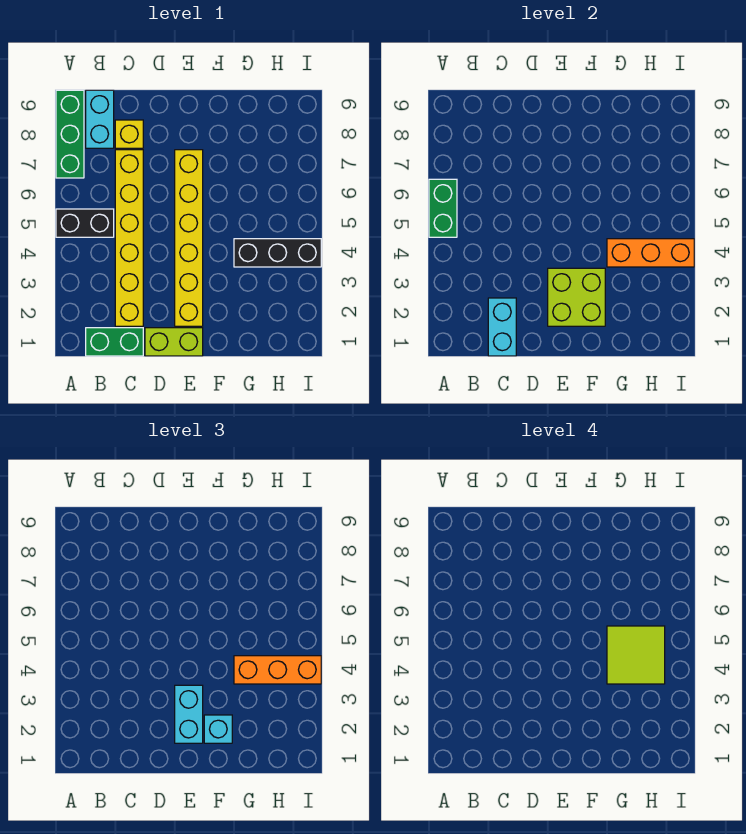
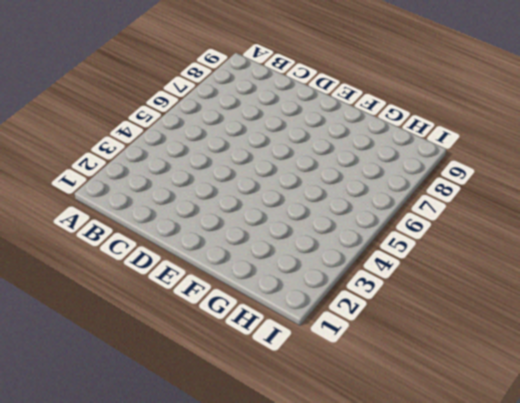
none -> black 1x2 brick [56,209,114,237]
none -> green 1x3 brick [56,90,84,178]
none -> green 1x2 brick [86,328,143,356]

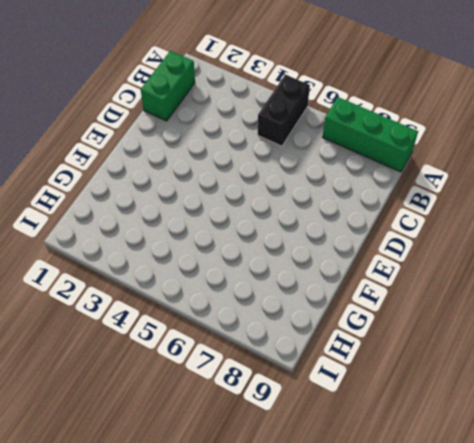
none -> cyan 1x2 brick [86,90,114,148]
none -> yellow 1x6 brick [115,150,143,326]
none -> yellow 1x1 brick [115,120,143,148]

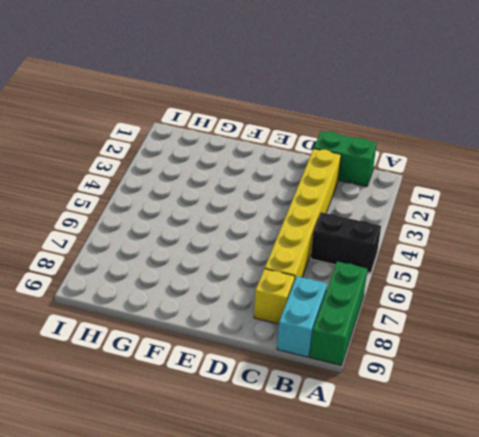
none -> lime 1x2 brick [145,328,203,356]
none -> yellow 1x6 brick [175,150,203,326]
none -> black 1x3 brick [234,239,321,267]

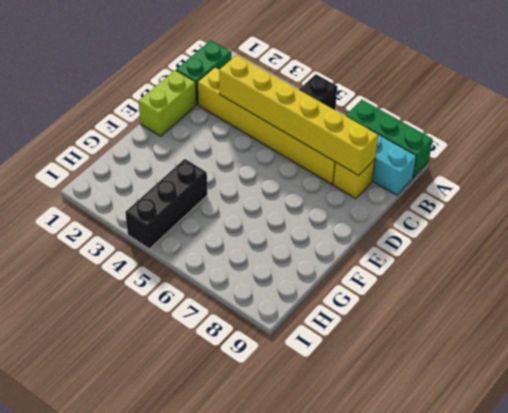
yellow 1x6 brick [219,55,378,175] -> yellow 1x6 brick moved to [175,150,203,326]
none -> green 1x2 brick [429,179,457,237]
none -> cyan 1x2 brick [488,298,516,356]
none -> lime 2x2 brick [548,268,605,326]

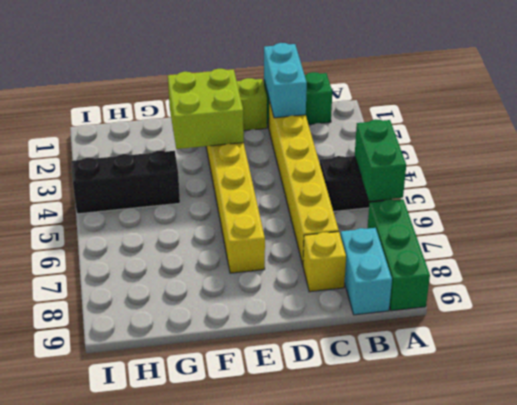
none -> orange 1x3 brick [607,239,694,267]
none -> cyan 1x2 brick [175,685,203,743]
none -> cyan 1x1 brick [204,715,232,743]

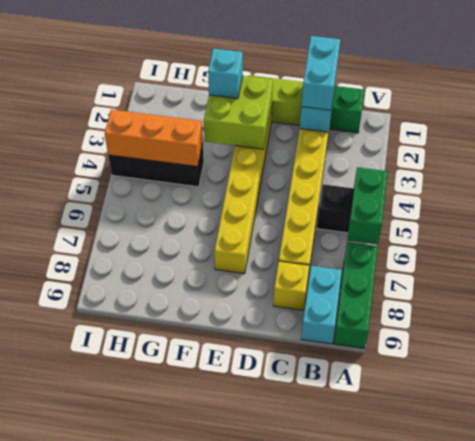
cyan 1x2 brick [301,36,340,110] -> cyan 1x2 brick moved to [175,685,203,743]
none -> orange 1x3 brick [234,656,321,684]
none -> lime 2x2 tile [607,626,665,684]

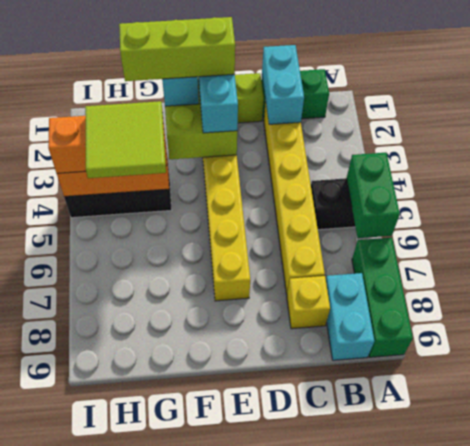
lime 1x3 brick [119,17,235,81] -> none

